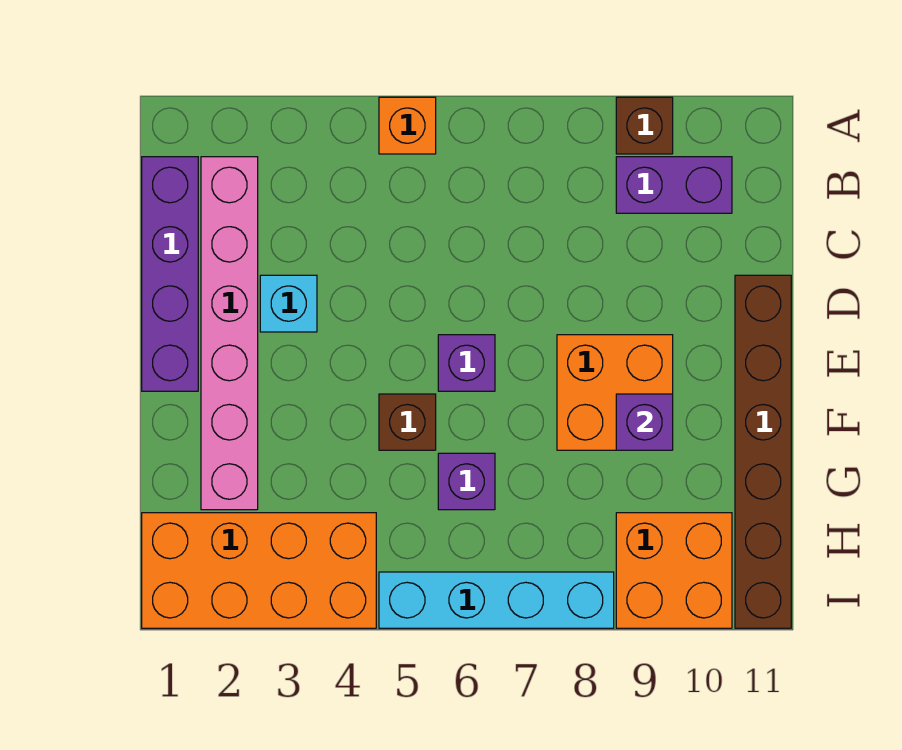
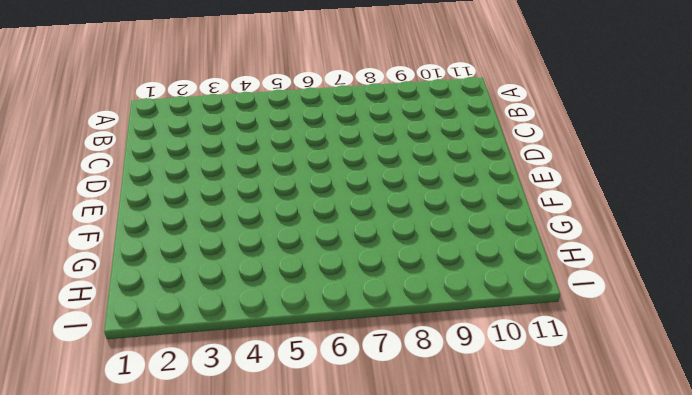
none -> orange 1x1 brick [379,97,436,154]
none -> brown 1x1 brick [616,97,673,154]
none -> purple 1x4 brick [142,157,198,391]

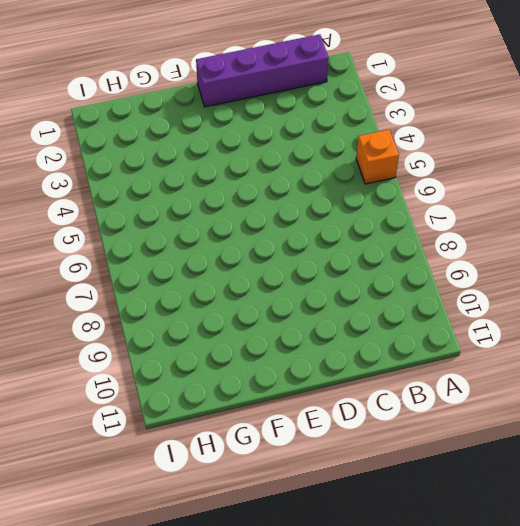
none -> brown 1x1 brick [616,97,673,154]
none -> pink 1x6 brick [201,157,258,510]
none -> purple 1x2 brick [616,157,732,213]

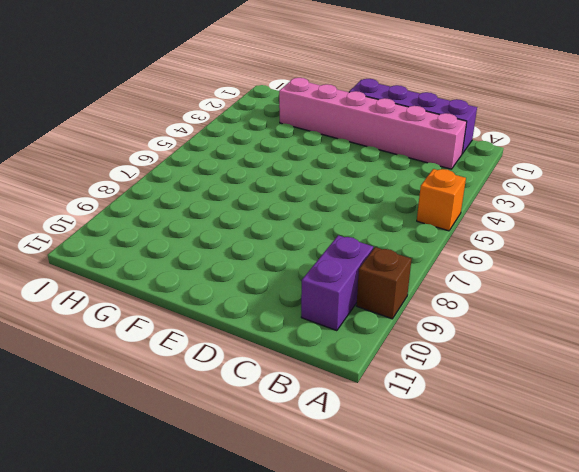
none -> cyan 1x1 brick [260,275,317,332]
none -> brown 1x6 brick [735,275,791,628]
none -> purple 1x1 brick [438,335,495,391]

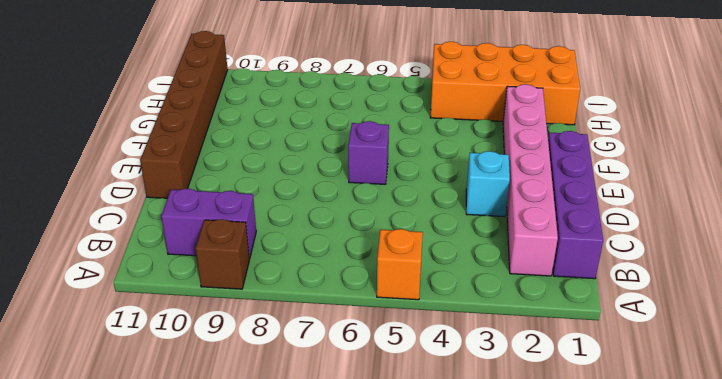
none -> orange 2x2 brick [557,335,673,450]
none -> brown 1x1 brick [379,394,436,450]
none -> purple 1x1 brick [438,453,495,510]

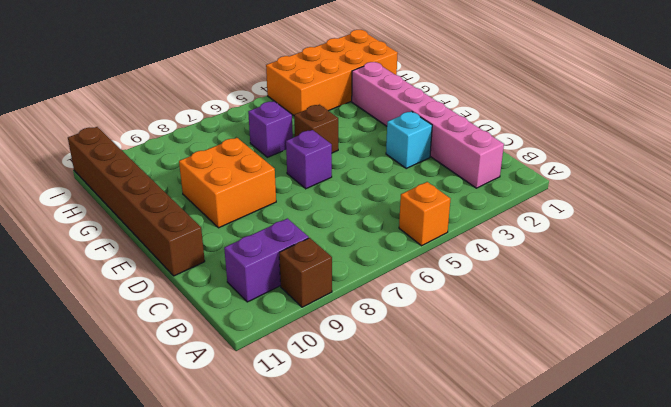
none -> purple 1x4 brick [142,157,198,391]
none -> orange 2x2 brick [616,513,732,628]
none -> cyan 1x4 brick [379,572,614,628]

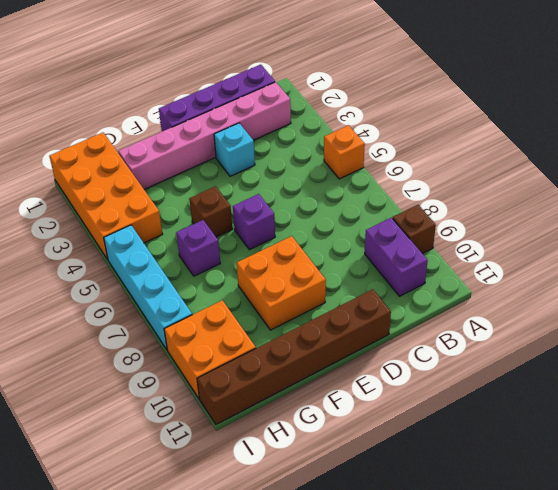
none -> purple 1x1 brick [616,394,673,450]

